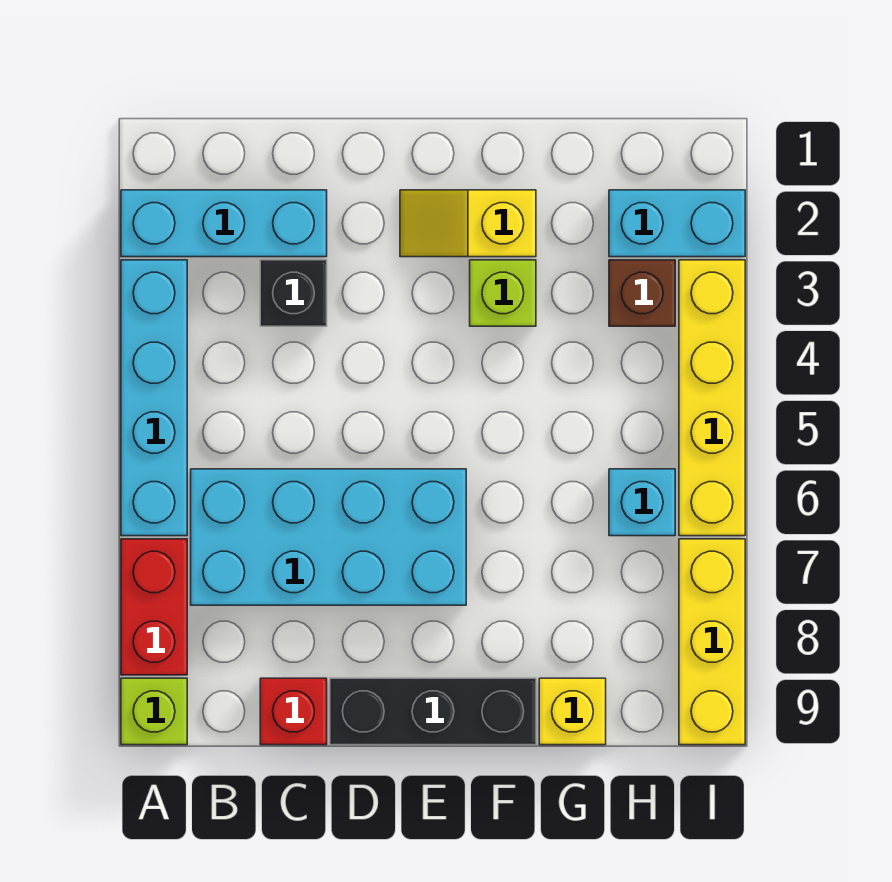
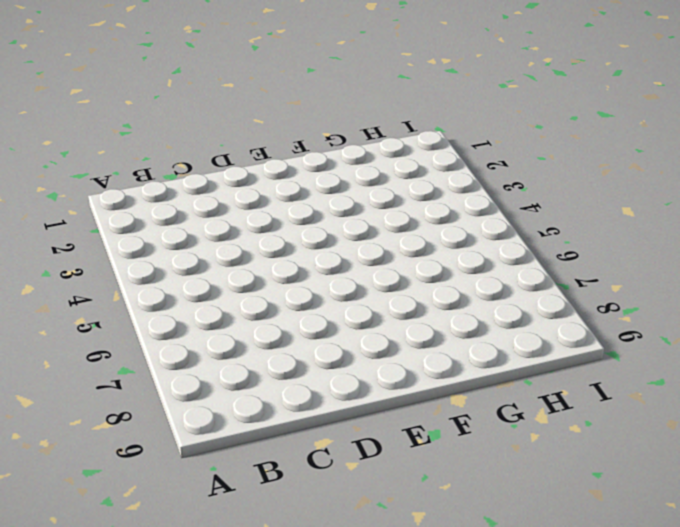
none -> cyan 1x3 brick [121,190,327,257]
none -> cyan 1x4 brick [121,260,187,536]
none -> red 1x2 brick [121,539,187,675]

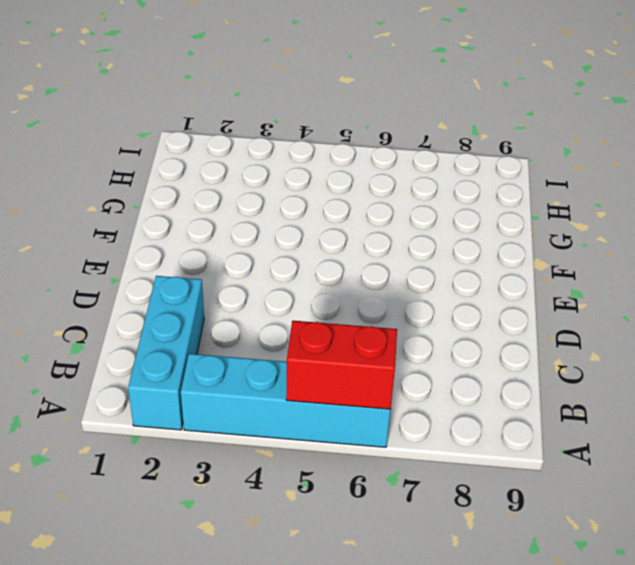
red 1x2 brick [286,321,397,409] -> red 1x2 brick moved to [121,539,187,675]
none -> lime 1x1 brick [121,678,187,745]
none -> cyan 2x4 brick [191,469,466,605]
none -> black 1x1 brick [260,260,327,326]

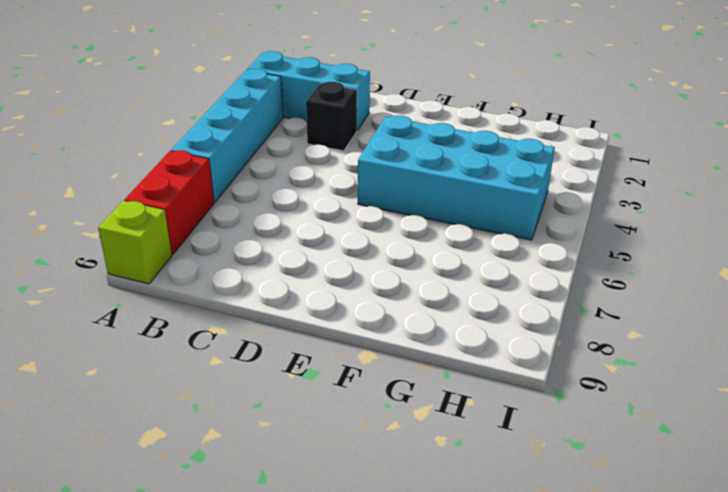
cyan 2x4 brick [358,116,555,240] -> cyan 2x4 brick moved to [191,469,466,605]
none -> red 1x1 brick [260,678,327,745]
none -> black 1x3 brick [330,678,536,745]
none -> yellow 1x2 slope [400,190,536,257]

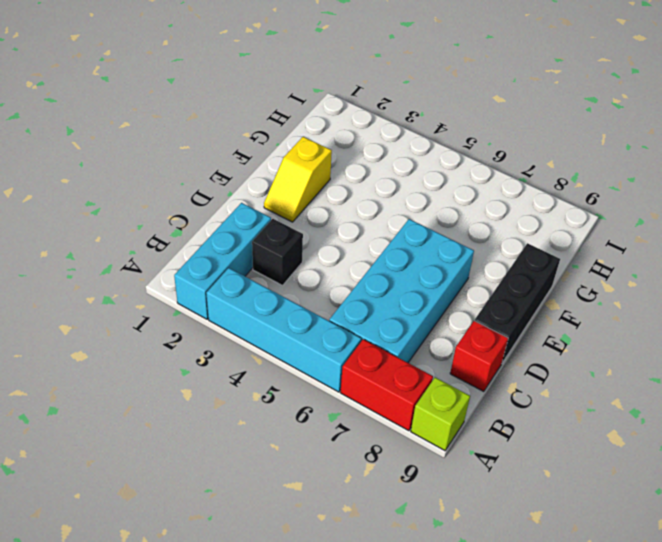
none -> lime 1x1 brick [470,260,536,326]
none -> yellow 1x1 brick [539,678,606,745]
none -> cyan 1x2 brick [609,190,745,257]

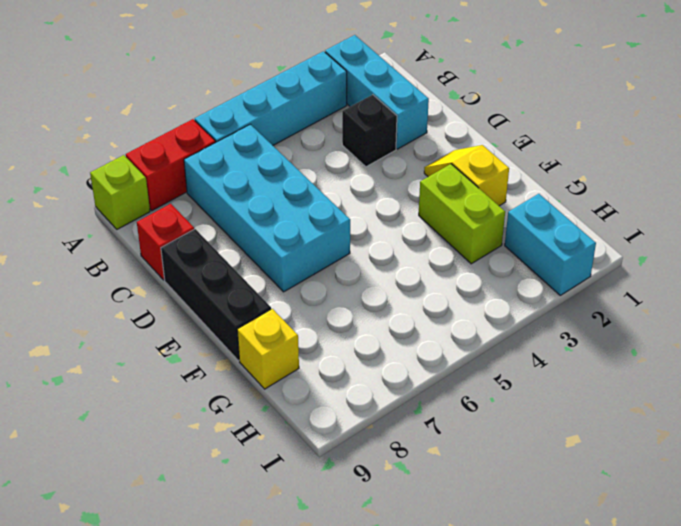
lime 1x2 brick [419,164,505,264] -> lime 1x1 brick [470,260,536,326]
none -> brown 1x1 brick [609,260,675,326]
none -> cyan 1x1 brick [609,469,675,536]
none -> yellow 1x4 brick [679,260,745,536]

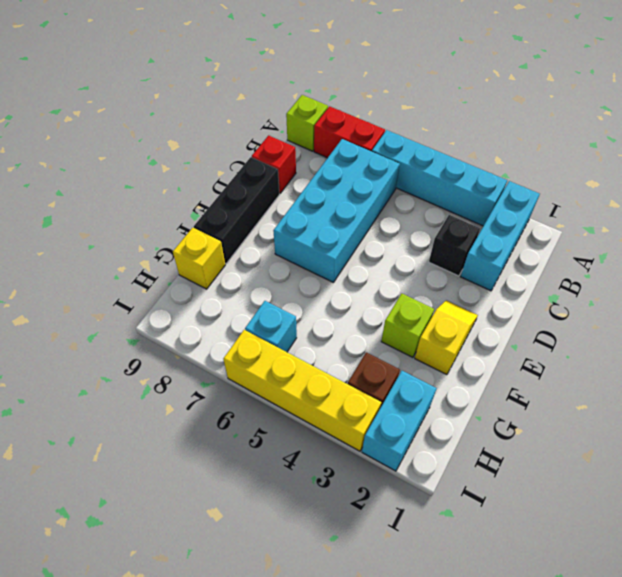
none -> yellow 1x3 brick [679,539,745,745]

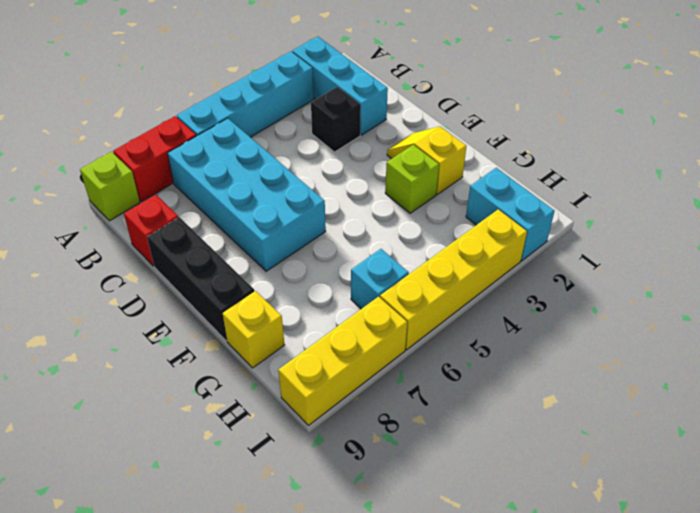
none -> brown 1x1 brick [609,260,675,326]

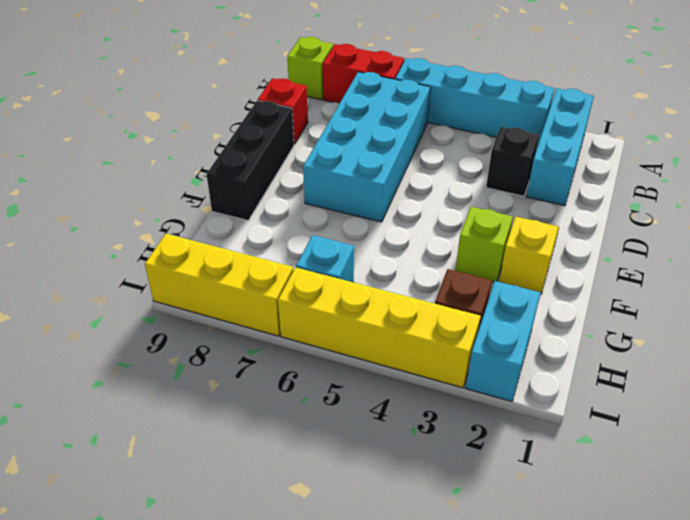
none -> yellow 1x1 brick [539,678,606,745]

